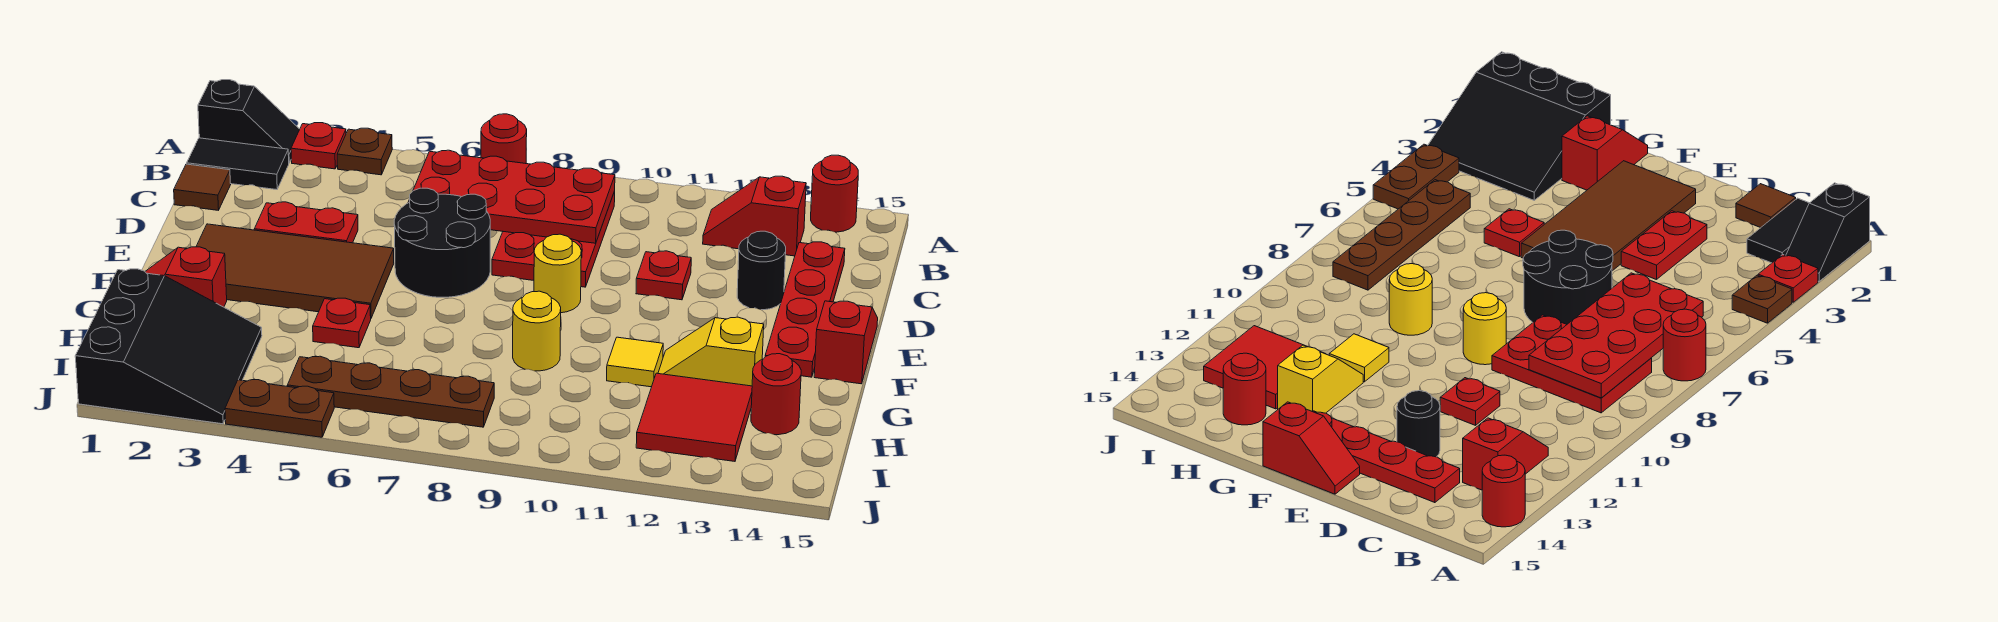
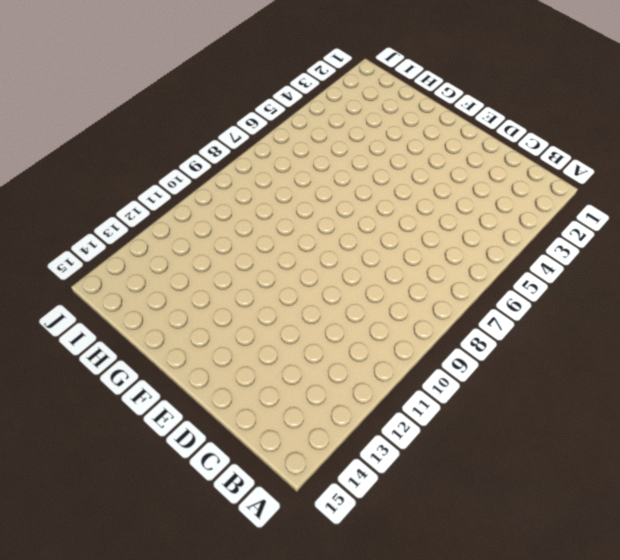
none -> black 1x2 slope [198,80,300,163]
none -> red 1x1 plate [291,123,346,169]
none -> brown 1x1 plate [337,128,392,175]

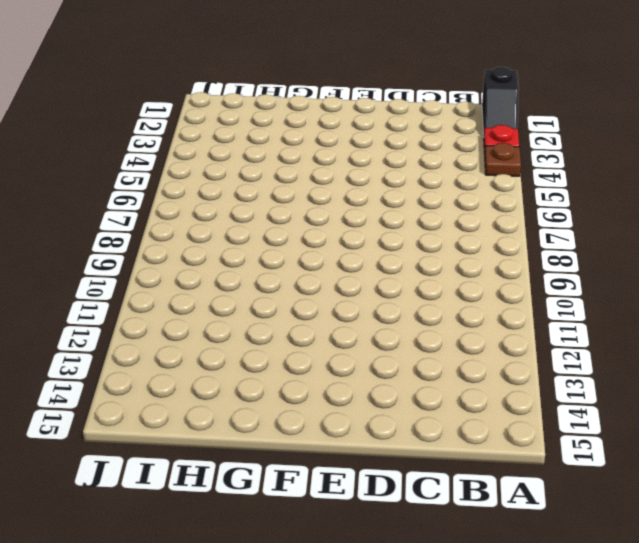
none -> red 1x1 round brick [481,114,527,164]
none -> red 1x1 round brick [811,155,858,232]
none -> black 1x2 tile [187,138,289,190]

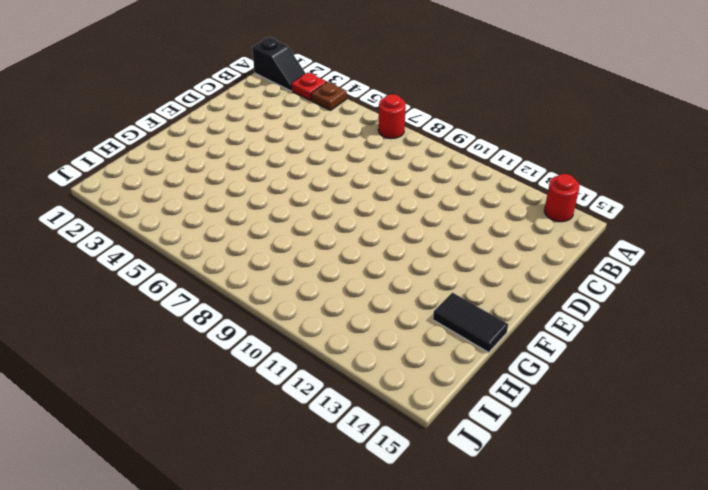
black 1x2 tile [433,293,508,353] -> black 1x2 tile moved to [187,138,289,190]
none -> red 2x3 plate [492,192,615,287]
none -> red 1x2 slope [703,176,806,256]
none -> brown 1x1 tile [174,164,231,210]

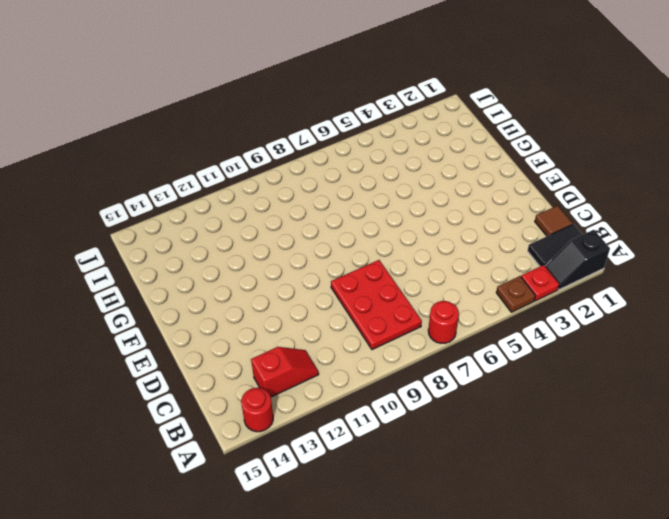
none -> red 1x4 plate [765,242,845,377]
none -> red 1x2 plate [254,202,358,243]
none -> black 2x2 round brick [394,188,490,297]

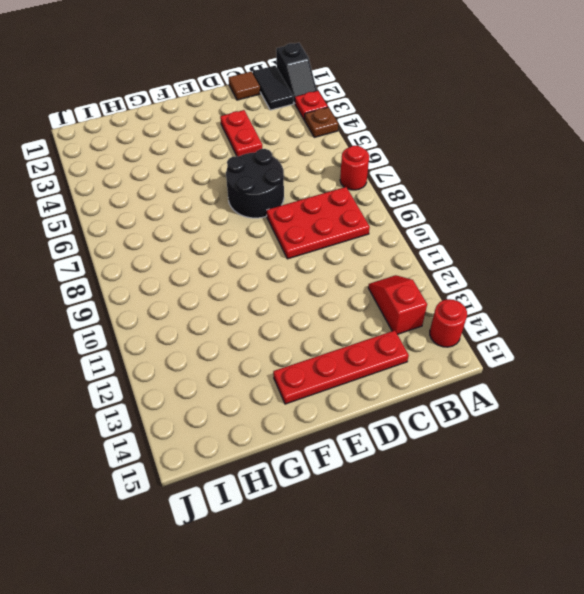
none -> red 1x1 plate [636,251,691,300]
none -> black 1x1 round brick [737,231,786,310]
none -> brown 2x4 tile [196,224,394,318]

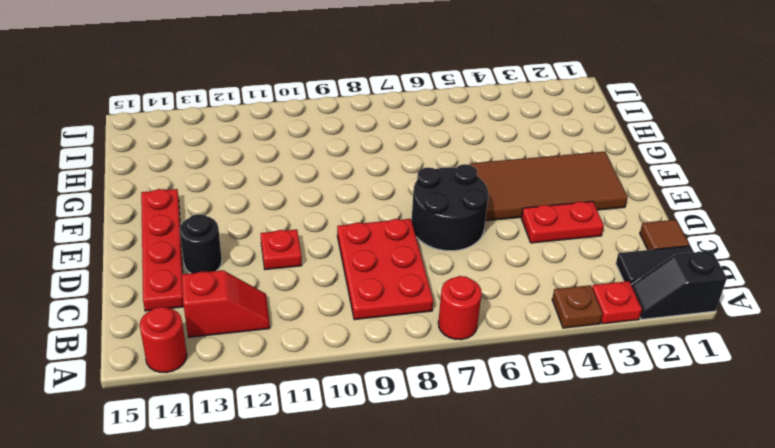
none -> yellow 1x1 round brick [534,234,581,313]
none -> red 1x2 slope [814,301,878,384]
none -> red 1x2 slope [145,247,227,307]

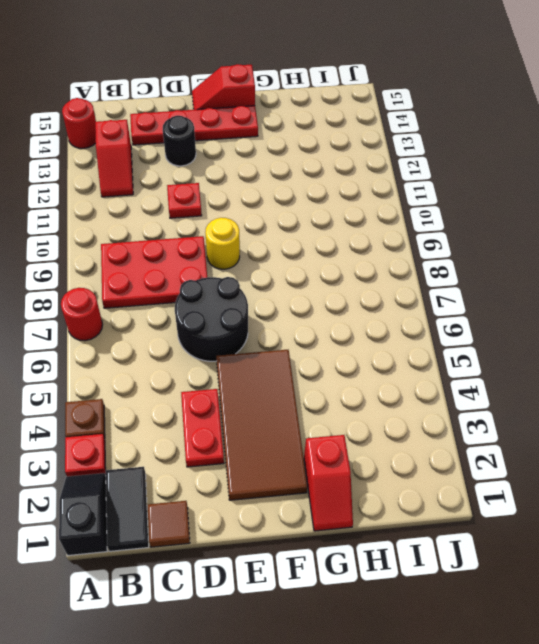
none -> red 1x1 plate [313,298,371,348]
none -> yellow 1x1 round brick [513,291,561,371]
none -> yellow 1x1 tile [607,337,663,387]

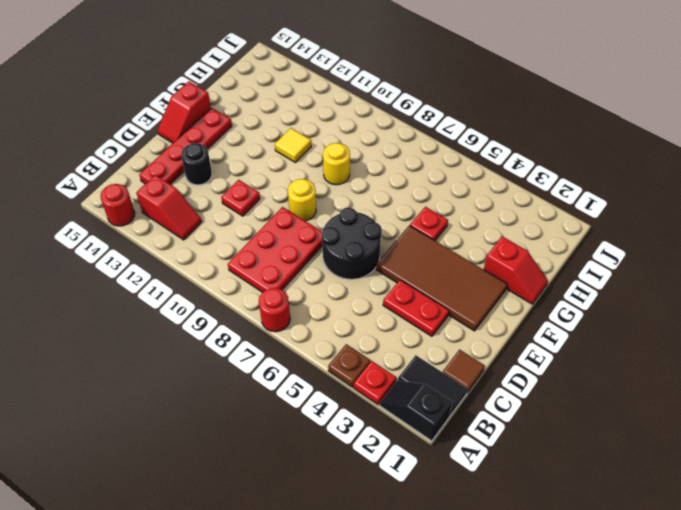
none -> yellow 1x2 slope [658,317,764,386]
none -> black 3x3 slope [75,269,262,424]
none -> red 2x2 tile [636,373,752,461]

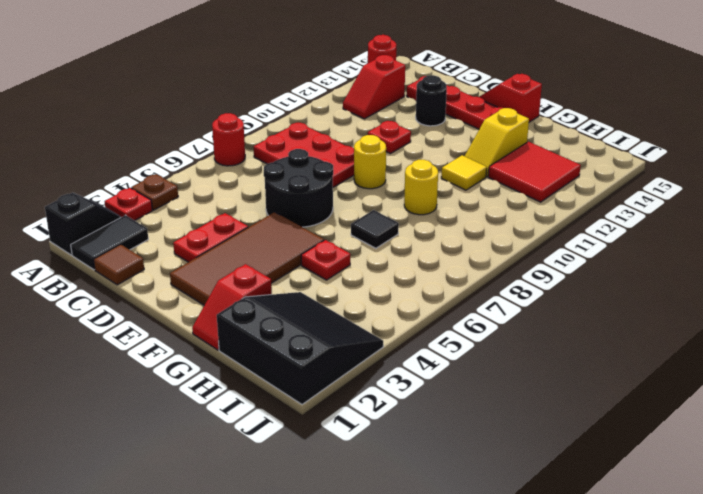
black 1x1 tile [351,210,399,248] -> none
none -> red 1x1 round brick [751,354,801,435]
none -> brown 1x4 plate [287,356,494,427]
none -> brown 1x2 plate [225,380,334,437]

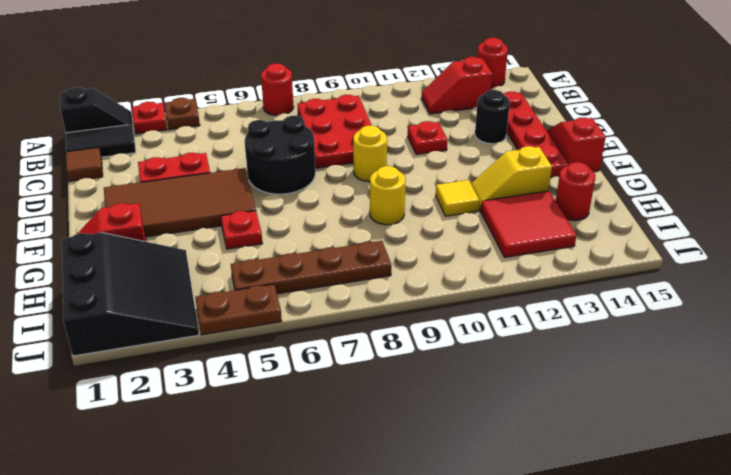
none -> red 2x4 plate [408,150,615,243]

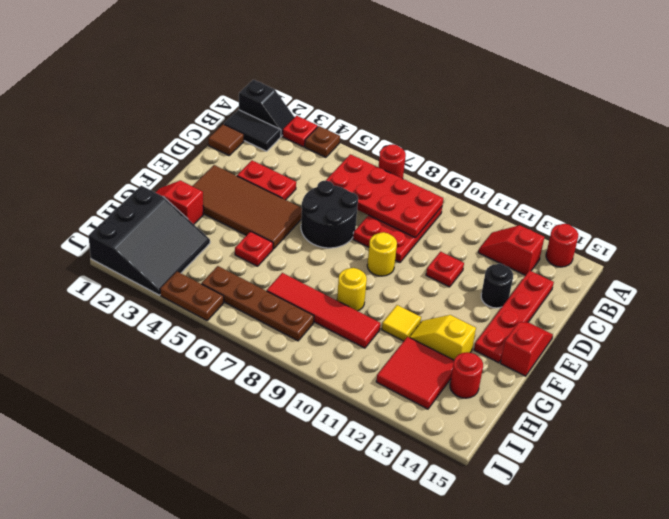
red 1x4 tile [267,273,380,348] -> none

